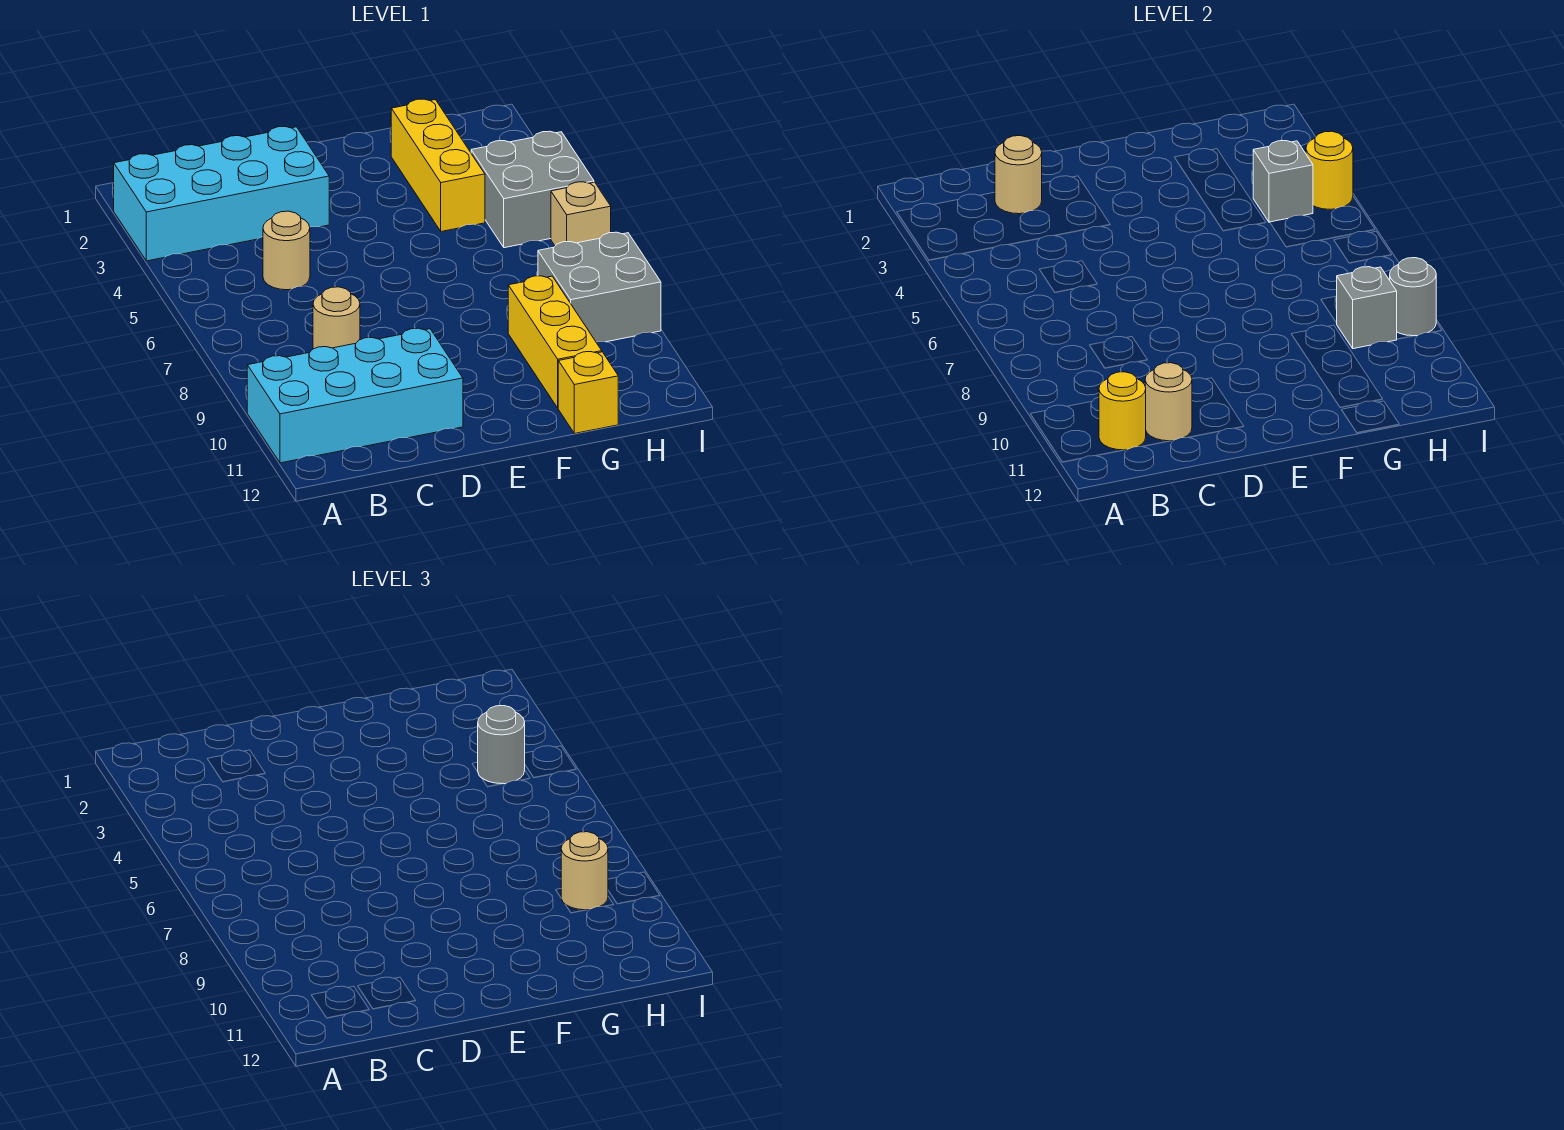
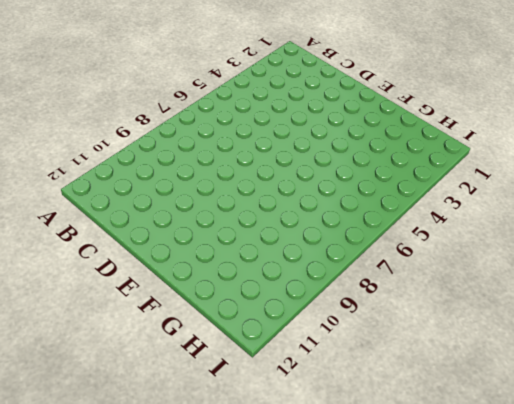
none -> cyan 2x4 brick [114,127,329,261]
none -> cyan 2x4 brick [247,328,463,463]
none -> tan 1x1 round brick [263,211,310,290]

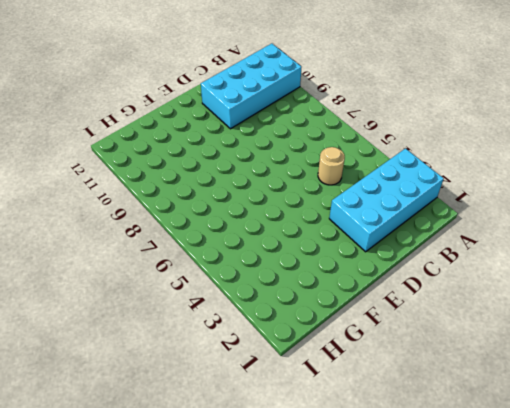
none -> tan 1x1 round brick [313,287,360,349]
none -> yellow 1x3 brick [391,99,485,232]
none -> yellow 1x3 brick [508,276,602,408]

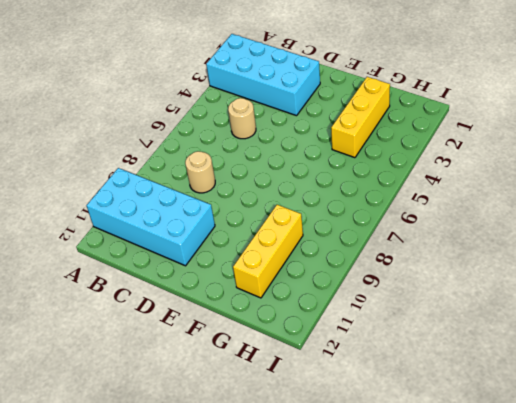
none -> yellow 1x1 brick [558,352,618,434]
none -> grey 2x2 brick [471,131,594,248]
none -> grey 2x2 brick [538,232,661,342]

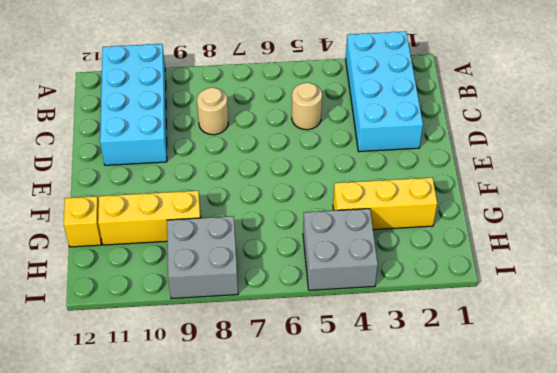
none -> tan 1x1 brick [551,182,611,246]
none -> yellow 1x1 round brick [1099,372,1146,450]
none -> tan 1x1 round brick [995,136,1042,214]

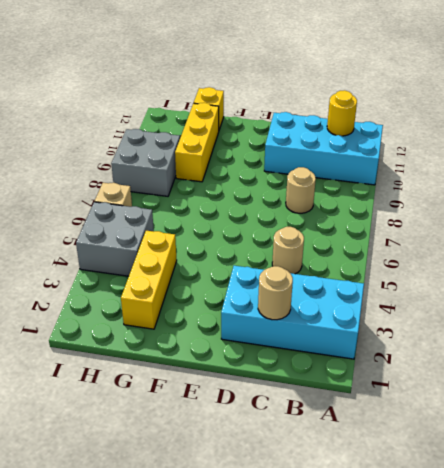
none -> tan 1x1 round brick [1145,363,1192,441]
none -> grey 1x1 brick [1253,141,1313,222]
none -> grey 1x1 brick [1337,267,1397,349]

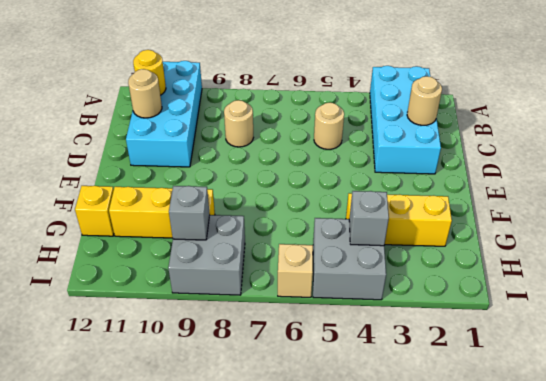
none -> yellow 1x1 round brick [1306,131,1353,209]
none -> grey 1x1 round brick [1390,258,1436,336]
none -> grey 1x1 round brick [478,706,525,784]

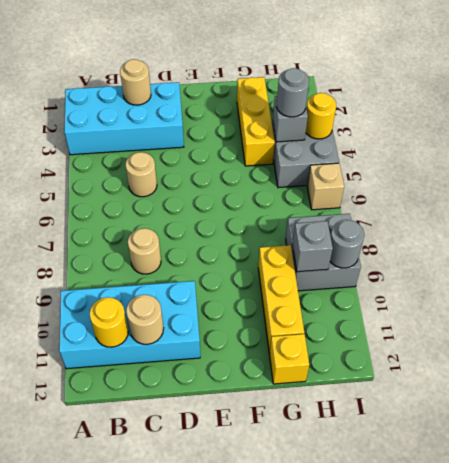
none -> tan 1x1 round brick [561,832,608,910]

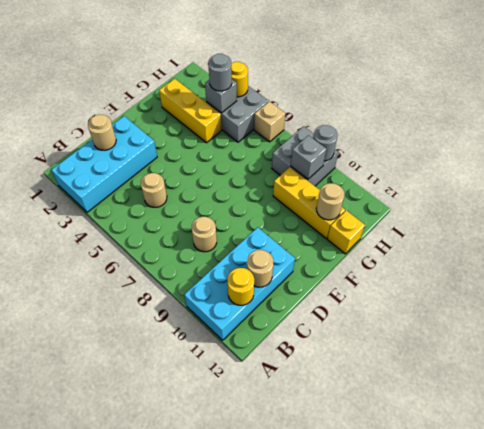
tan 1x1 round brick [316,183,345,220] -> tan 1x1 round brick moved to [561,832,608,910]

